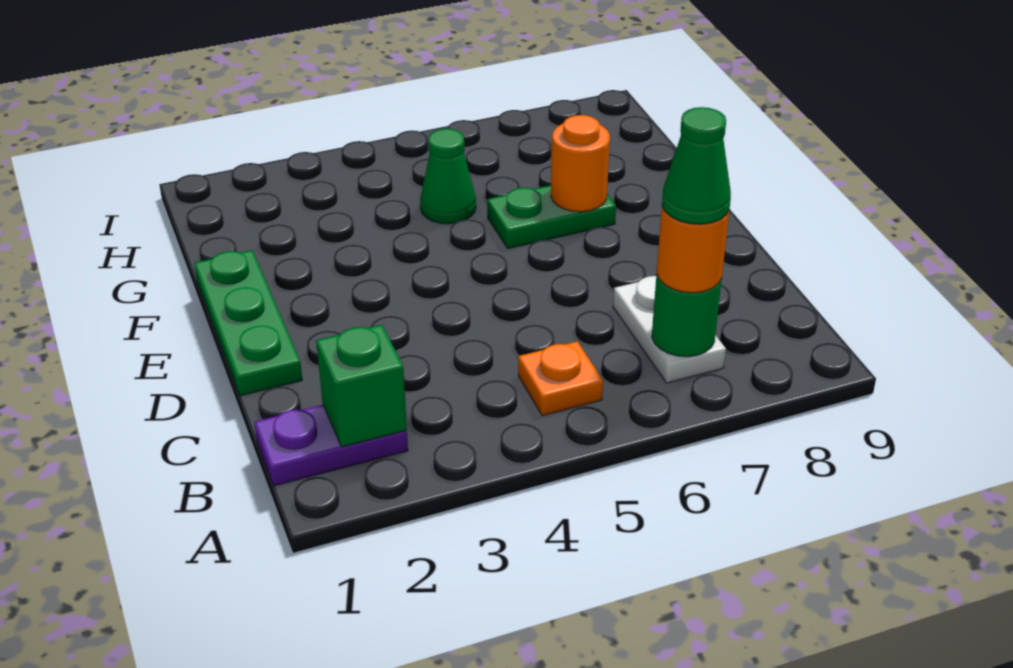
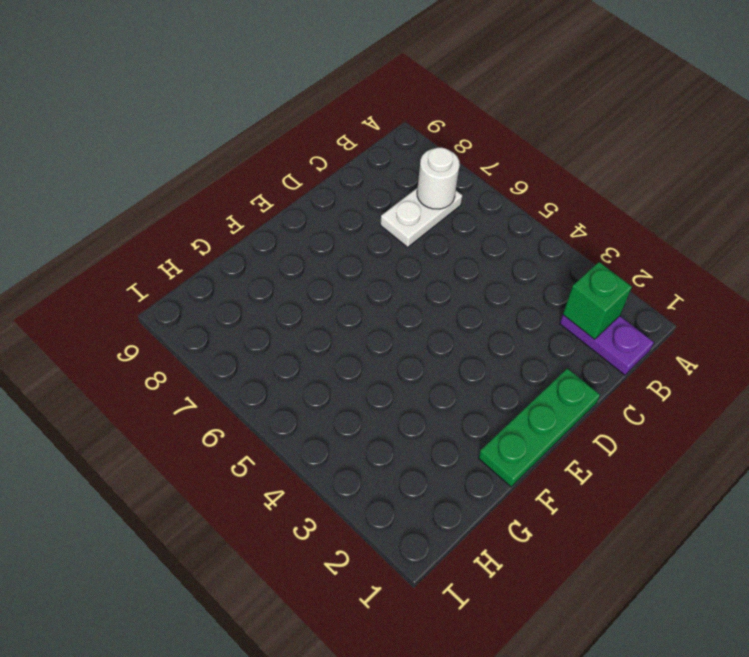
white 1x1 round brick [417,147,460,209] -> green 1x1 round brick [652,274,722,357]
none -> orange 1x1 plate [518,341,603,416]
none -> green 1x2 plate [487,185,616,249]

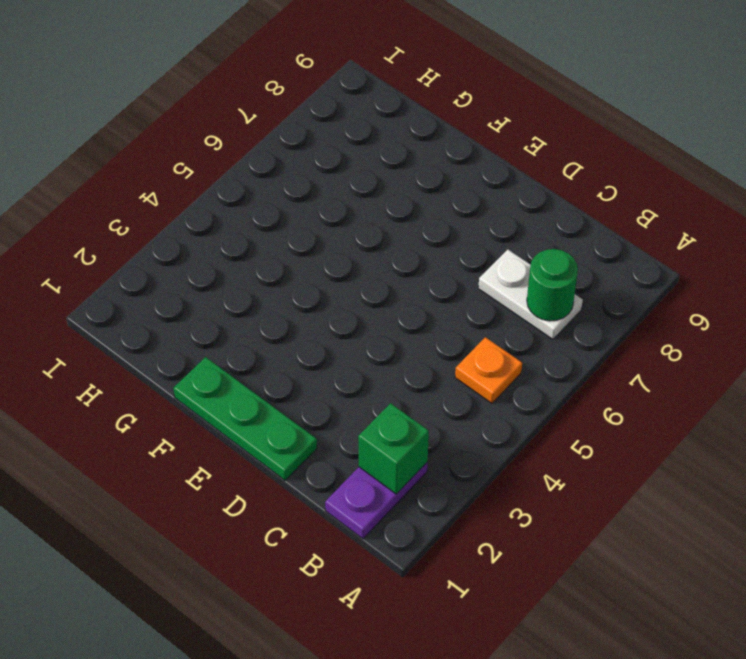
none -> green 1x2 plate [487,185,616,249]
none -> green 1x1 cone [420,129,476,224]

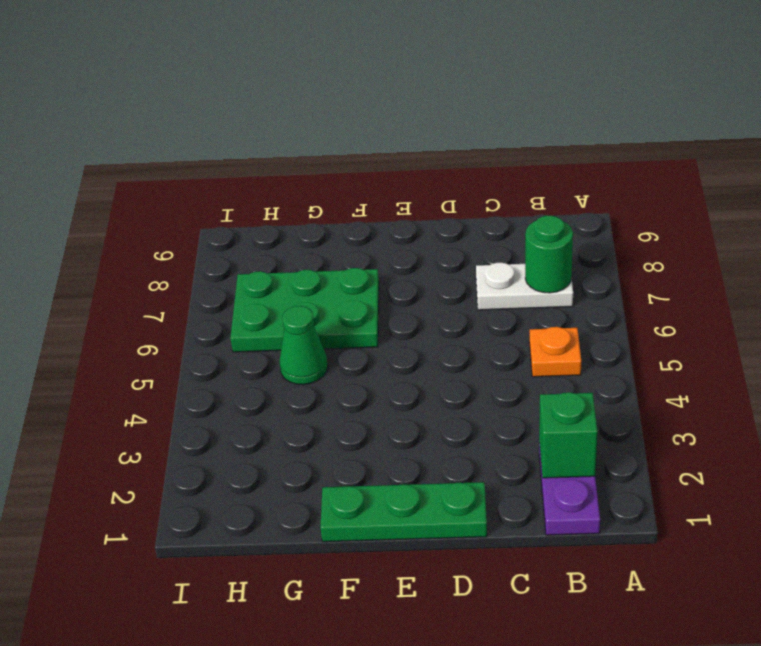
green 2x3 plate [230,268,379,352] -> green 1x2 plate [487,185,616,249]
none -> orange 1x1 round brick [551,115,610,212]
none -> orange 1x1 round brick [657,207,729,293]

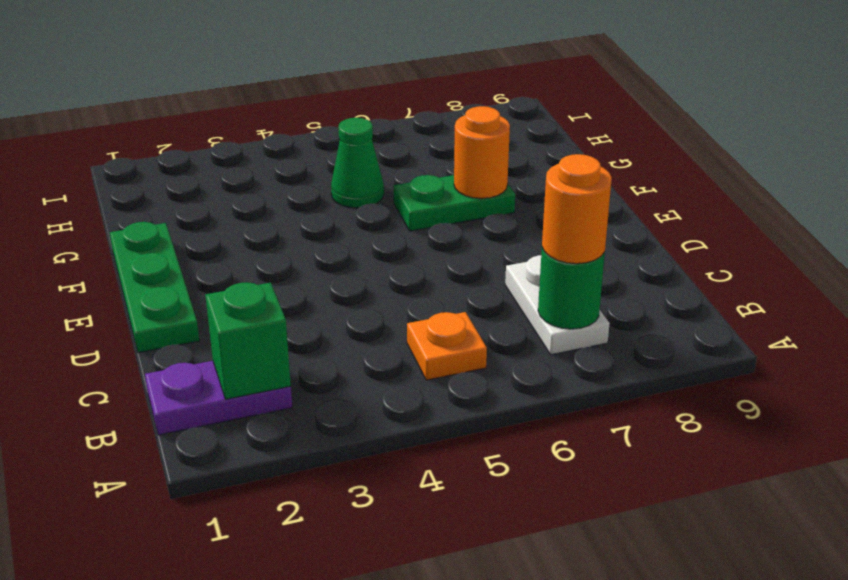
none -> green 1x1 cone [662,107,731,224]

